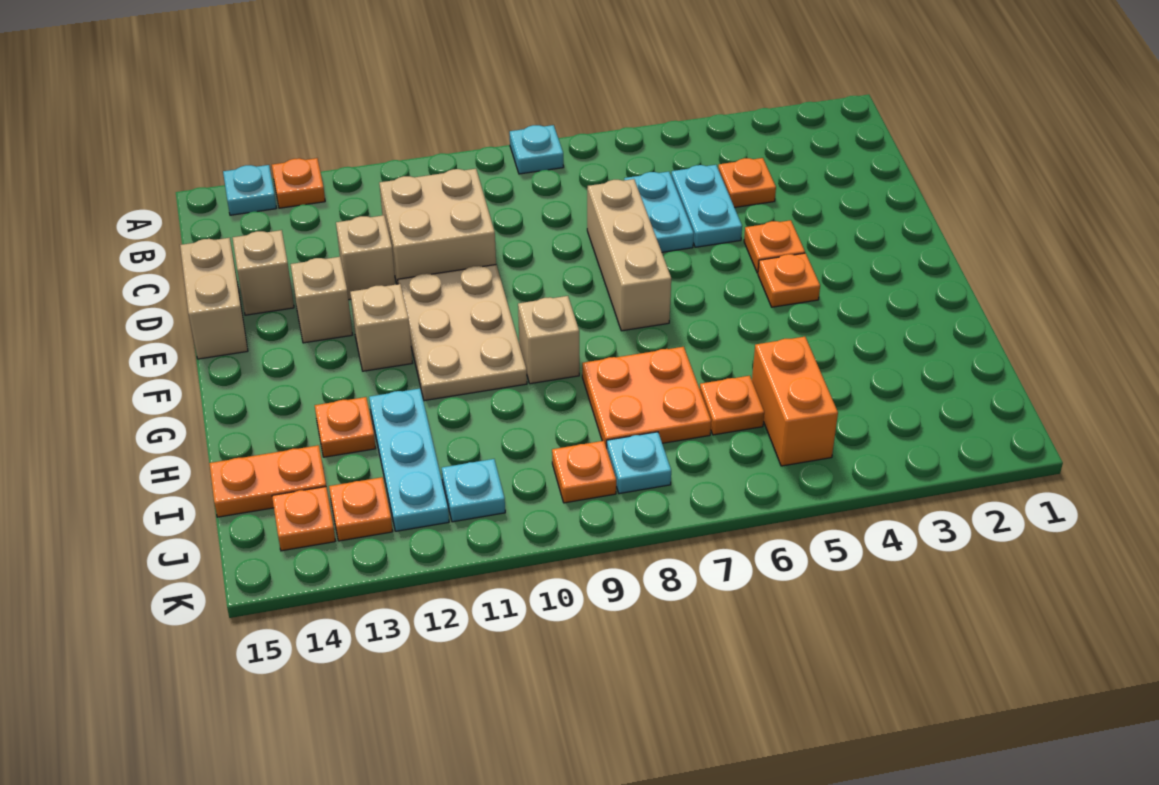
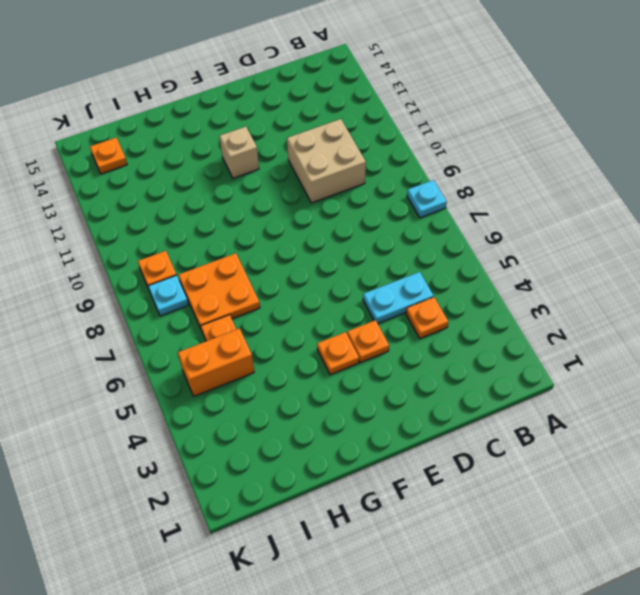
none -> orange 1x1 plate [272,158,325,208]
none -> cyan 1x1 plate [223,165,276,215]
none -> cyan 1x2 plate [624,172,694,252]

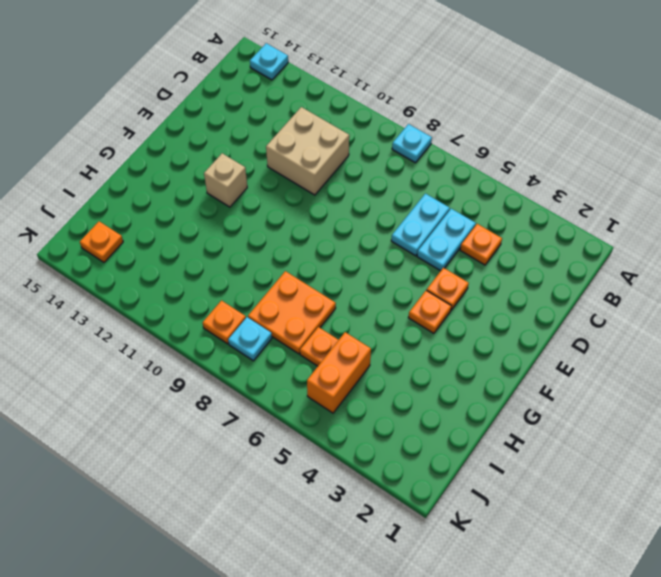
none -> orange 1x1 plate [272,158,325,208]
none -> tan 1x3 brick [587,179,671,331]
none -> tan 1x1 brick [336,215,395,300]

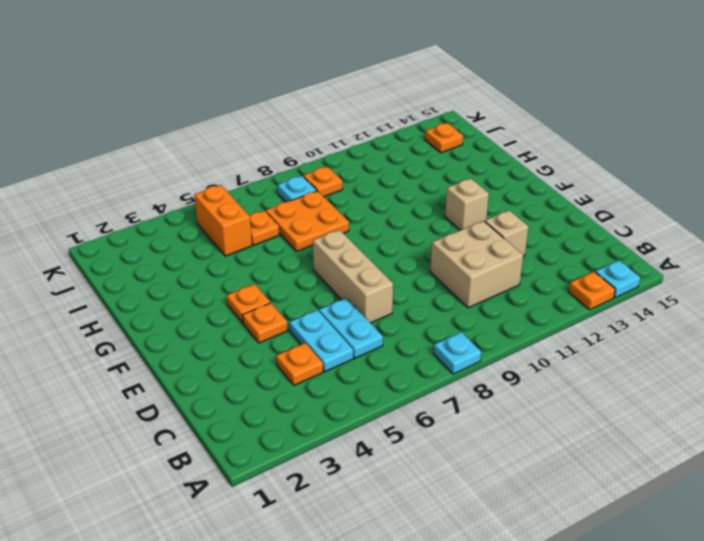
none -> tan 1x1 brick [233,230,294,315]
none -> tan 1x2 brick [180,238,248,359]
none -> tan 2x3 plate [398,265,527,401]

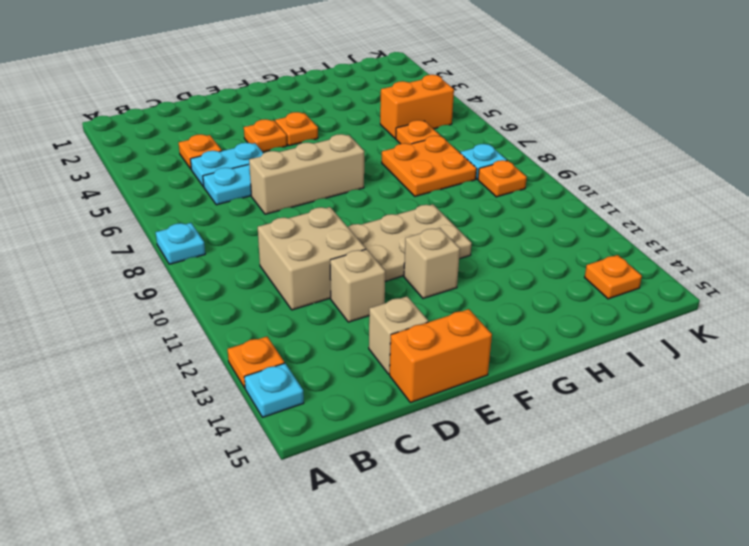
orange 1x2 brick [390,309,492,403] -> tan 1x2 brick [180,238,248,359]
none -> tan 1x1 brick [291,257,352,343]
none -> tan 1x1 brick [518,296,579,384]
none -> cyan 1x3 plate [369,389,449,531]

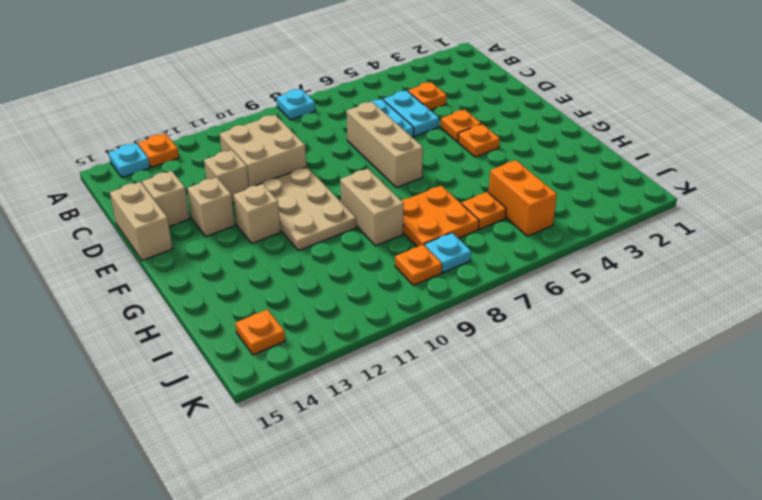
tan 1x2 brick [340,169,404,246] -> tan 1x1 brick [518,296,579,384]
none -> cyan 1x3 plate [369,389,449,531]
none -> orange 1x1 plate [315,397,376,457]
none -> orange 1x2 plate [209,445,326,517]

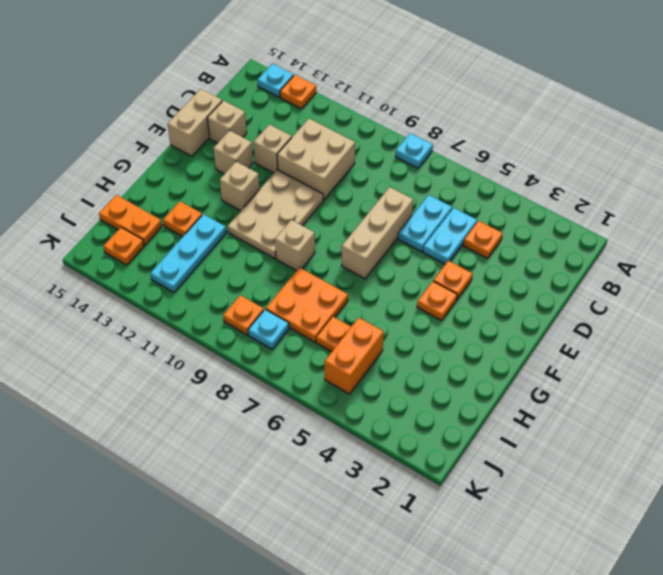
none -> cyan 1x1 plate [442,459,505,522]
none -> orange 1x1 plate [329,477,393,541]

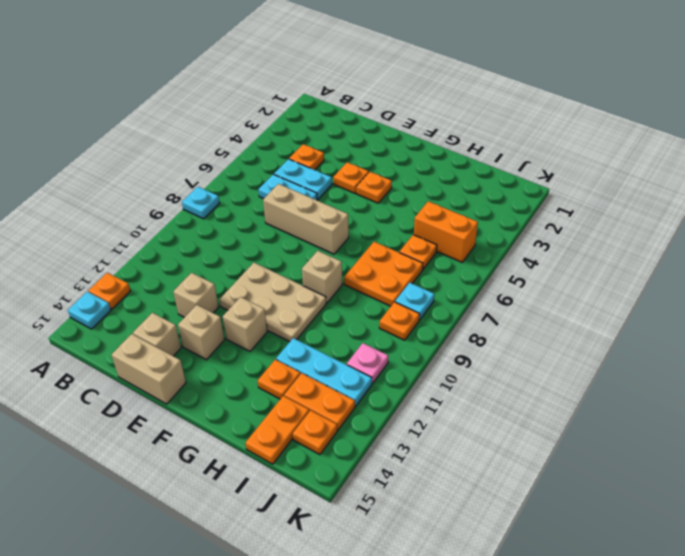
orange 1x2 plate [284,373,355,430] -> orange 1x1 plate [329,477,393,541]
pink 1x1 plate [347,343,388,383] -> cyan 1x1 plate [442,459,505,522]
none -> tan 2x2 brick [379,169,496,284]

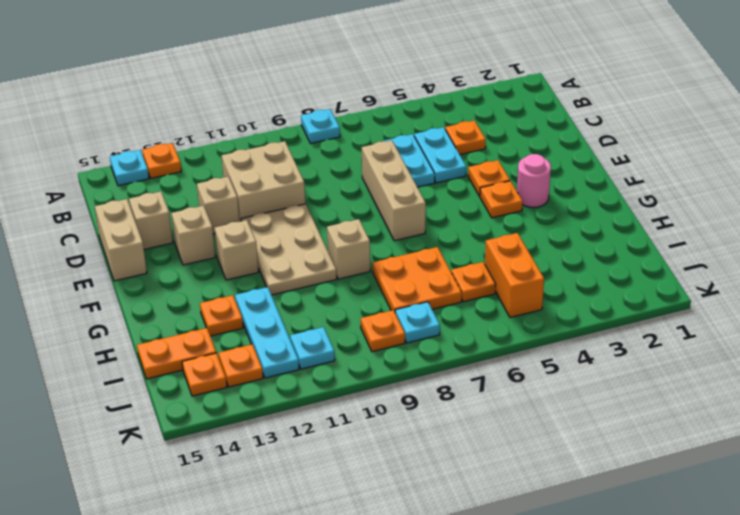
pink 1x1 round brick [517,154,551,208] -> none

